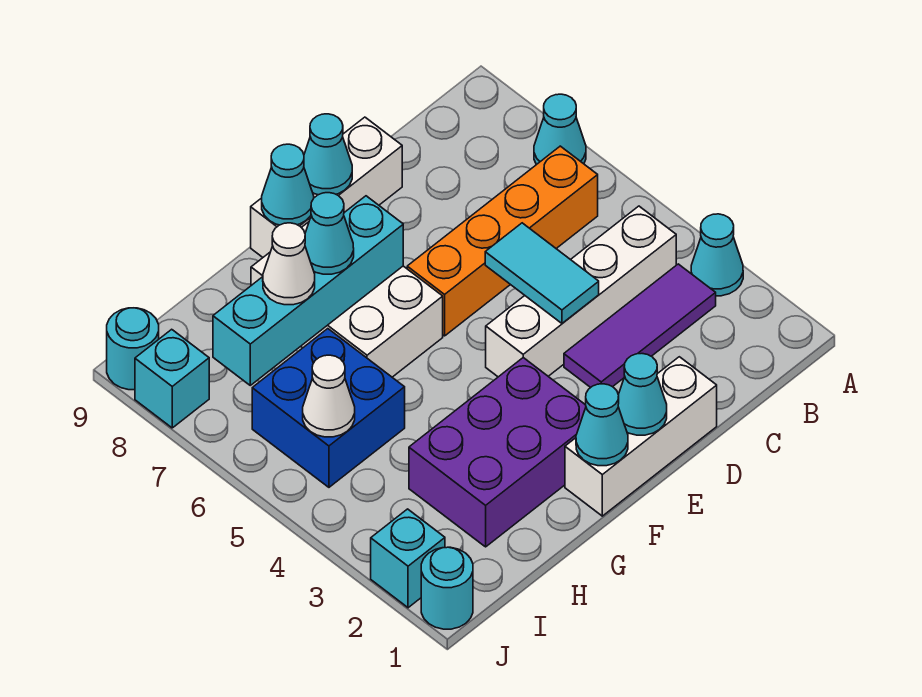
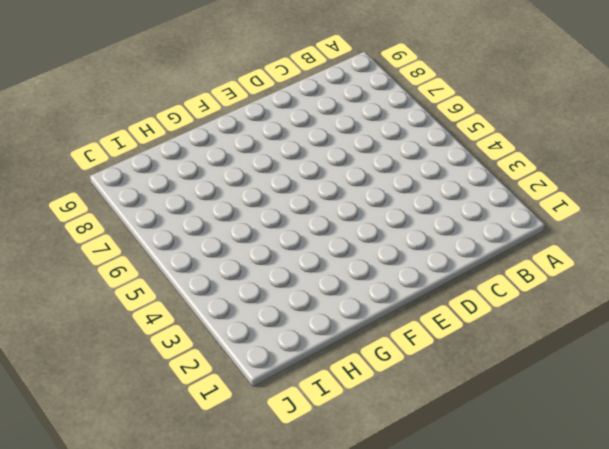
none -> cyan 1x1 cone [691,214,743,296]
none -> cyan 1x1 cone [534,94,586,165]
none -> purple 1x3 tile [564,264,716,387]

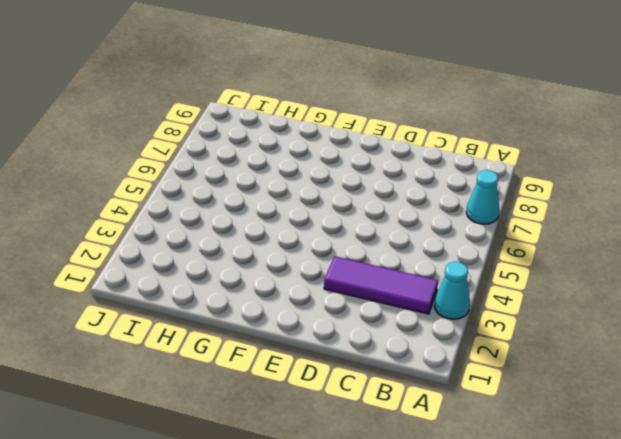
none -> white 1x4 brick [486,206,676,377]
none -> orange 1x4 brick [407,146,598,336]
none -> white 1x3 brick [565,357,717,516]

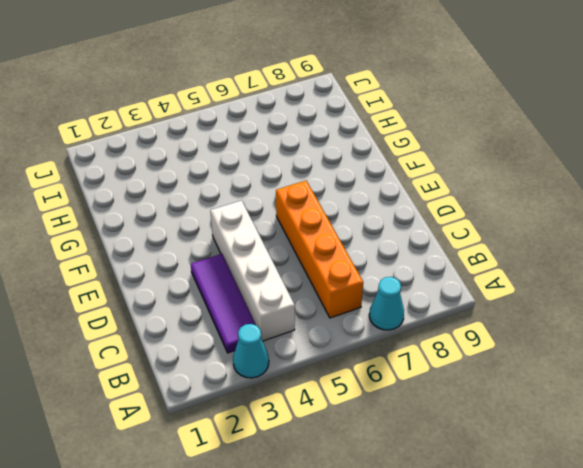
none -> white 1x3 brick [565,357,717,516]
none -> white 1x3 brick [251,117,402,257]
none -> purple 2x3 brick [409,358,586,547]

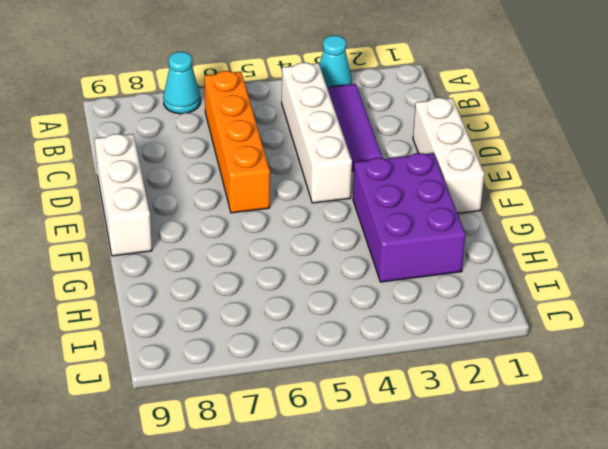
none -> white 2x3 brick [251,222,443,377]
none -> blue 2x2 brick [252,329,405,487]
none -> cyan 1x1 round brick [421,547,473,629]

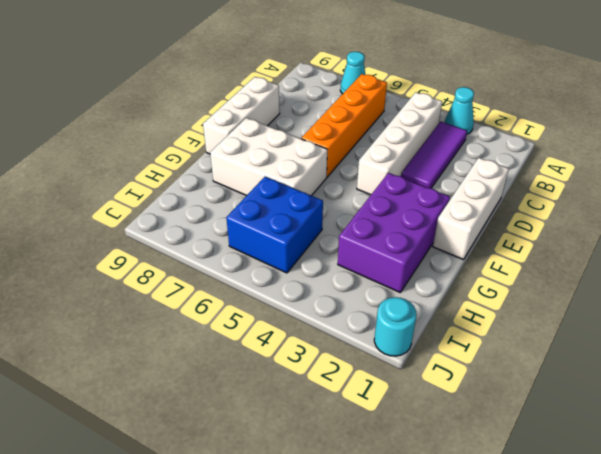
none -> cyan 1x1 brick [371,509,445,608]
none -> cyan 1x1 brick [135,329,209,428]
none -> cyan 1x1 round brick [107,308,159,390]

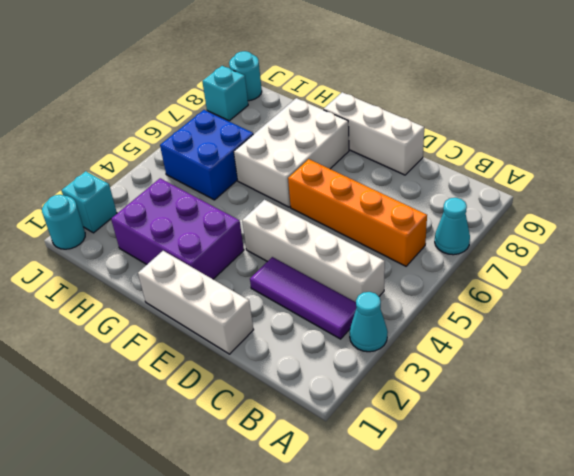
none -> cyan 1x2 tile [485,223,599,323]
none -> cyan 1x1 cone [618,354,667,435]
none -> cyan 1x1 cone [304,114,352,195]

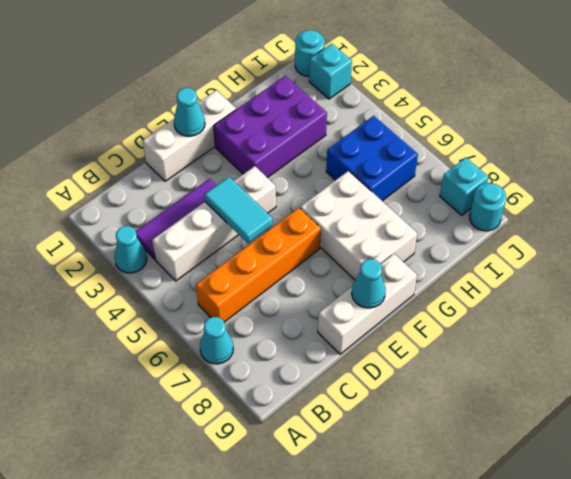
none -> cyan 1x1 cone [576,384,628,466]
none -> cyan 1x4 brick [213,196,403,385]
none -> cyan 1x1 cone [262,144,314,225]

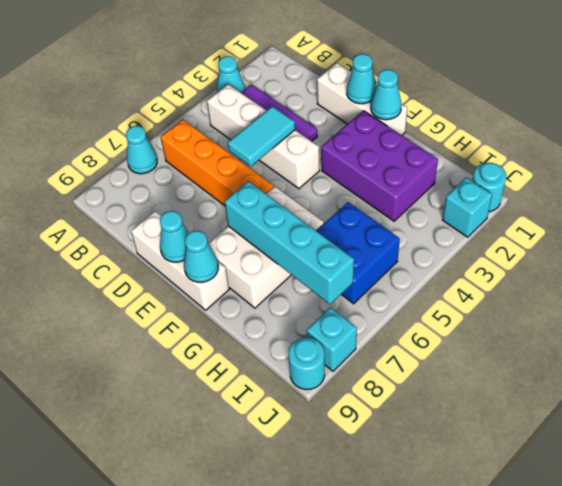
none -> white 1x1 cone [303,355,355,437]
none -> cyan 1x1 cone [305,193,354,274]
none -> white 1x1 cone [263,223,315,305]

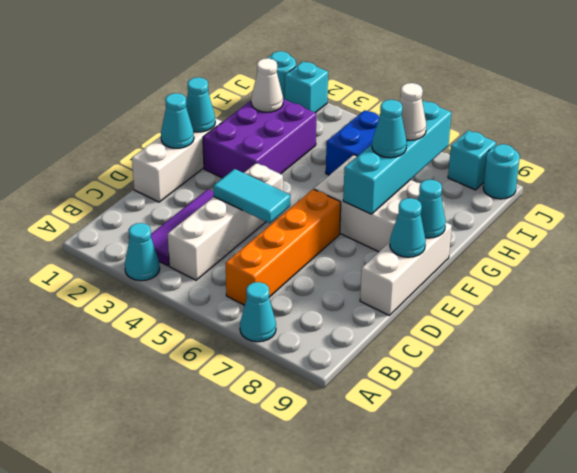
white 1x1 cone [251,58,283,112] -> white 1x1 cone moved to [303,355,355,437]

